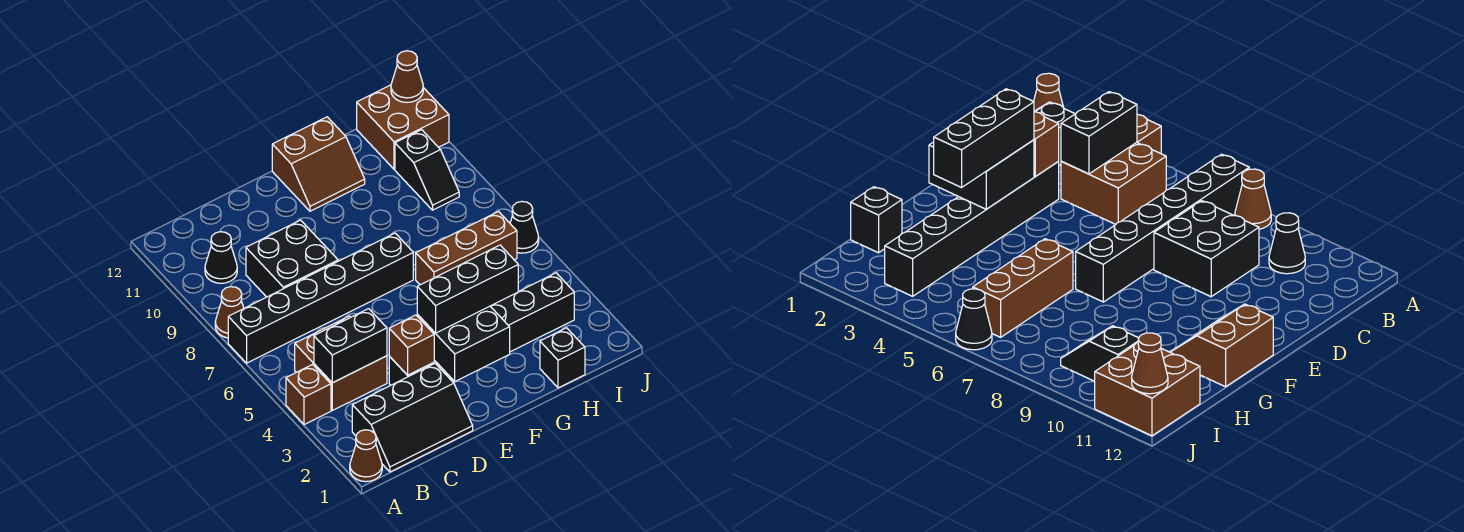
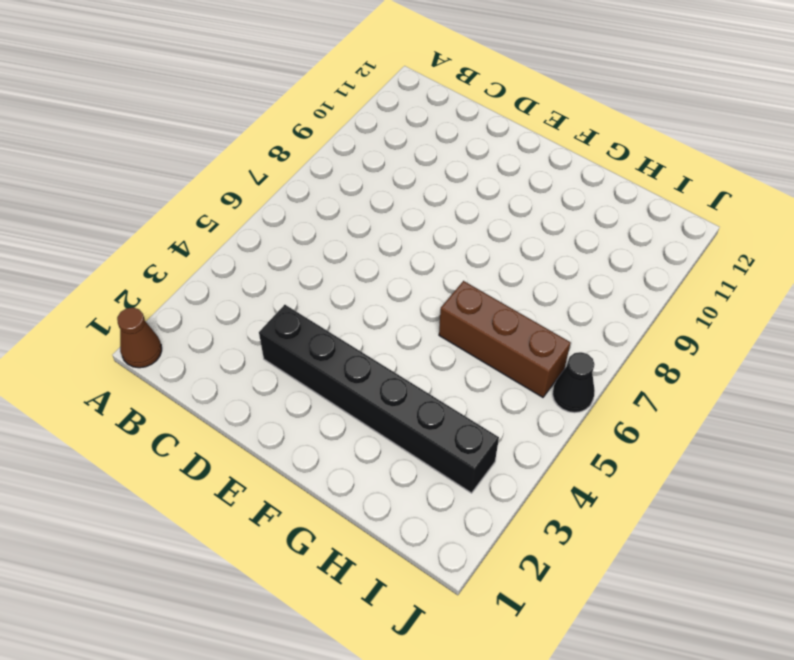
none -> brown 1x1 brick [286,365,331,425]
none -> black 1x6 brick [228,233,413,363]
none -> brown 1x1 cone [215,287,244,338]

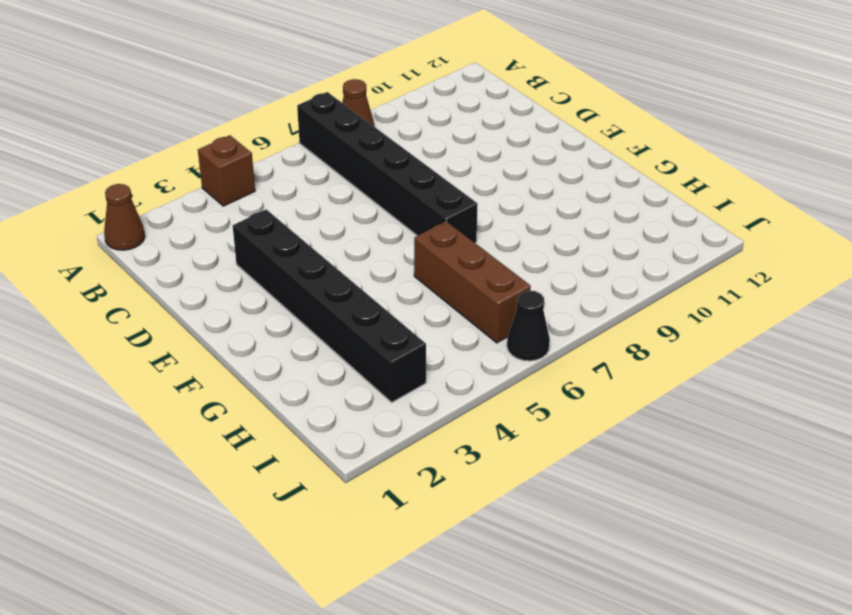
none -> black 2x3 slope [352,364,473,472]
none -> brown 2x2 brick [295,316,387,410]
none -> black 1x1 cone [205,232,237,283]

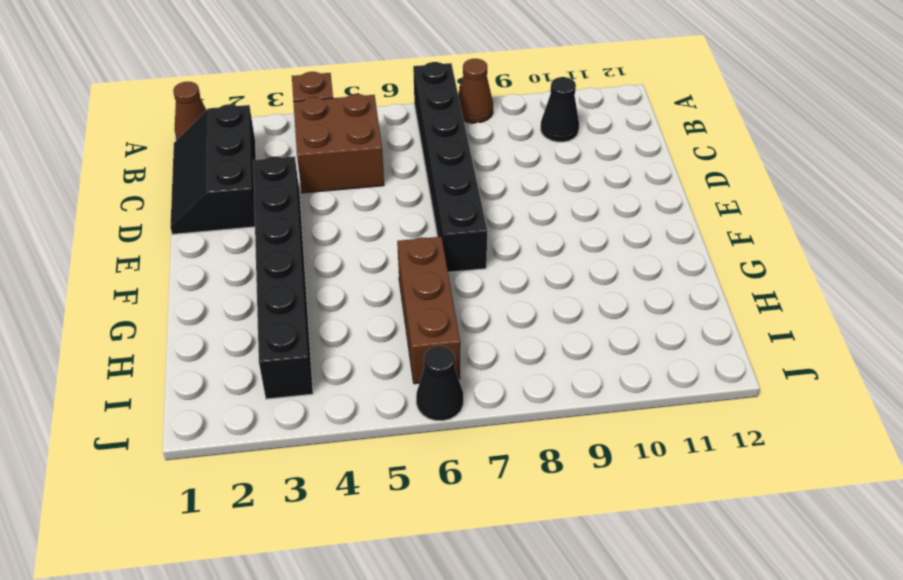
none -> black 2x2 brick [246,220,338,297]
none -> brown 2x2 slope [272,117,365,211]
none -> black 1x1 brick [540,328,585,388]

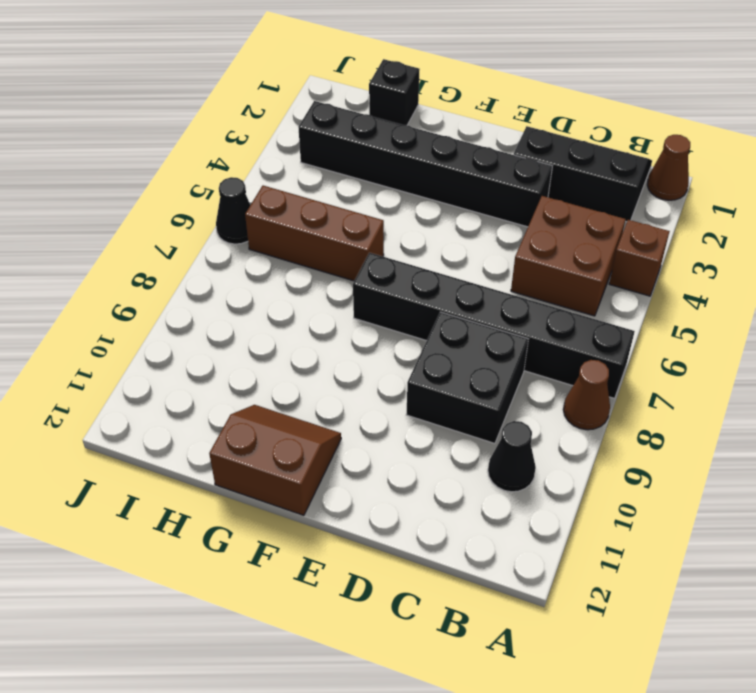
none -> black 1x2 slope [395,130,459,210]
none -> brown 2x2 brick [357,85,449,169]
none -> black 1x2 brick [314,309,387,383]

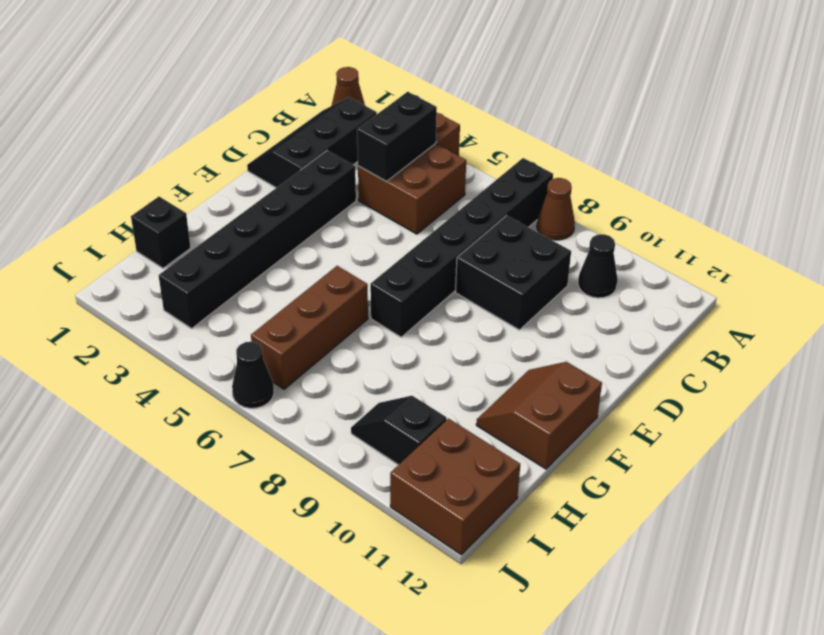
none -> brown 1x1 brick [389,315,434,375]
none -> black 2x2 brick [417,306,510,381]
none -> brown 1x1 cone [391,51,423,103]

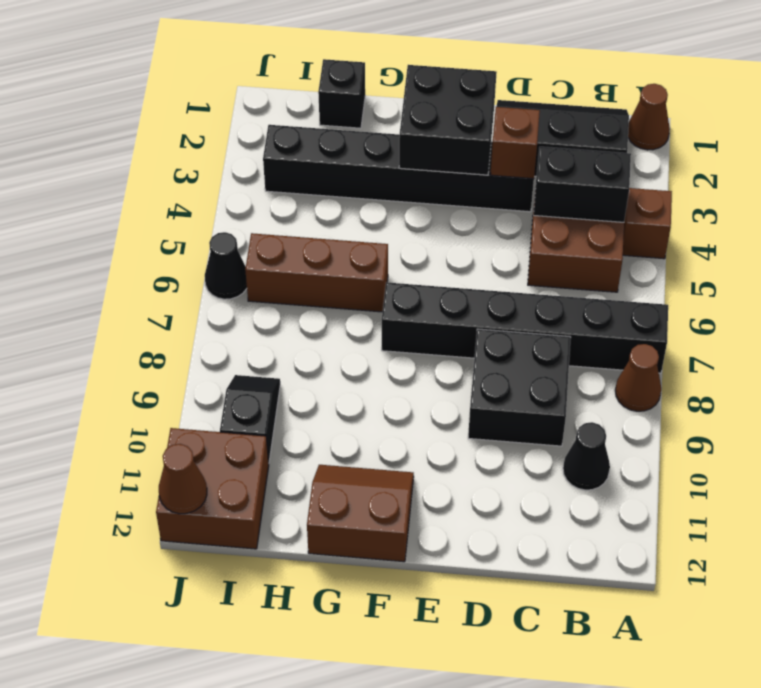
none -> black 1x3 brick [417,245,518,333]

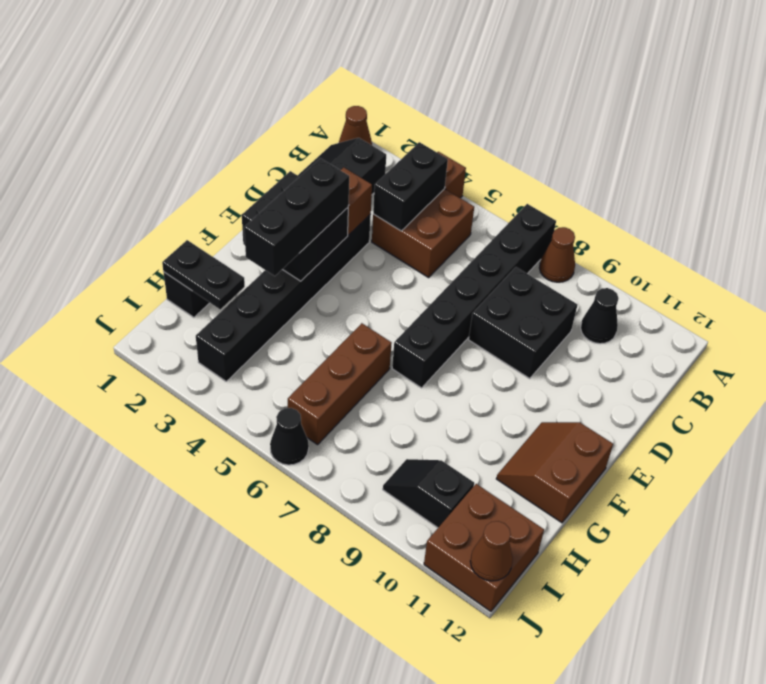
black 1x2 plate [162,240,245,309] -> none

